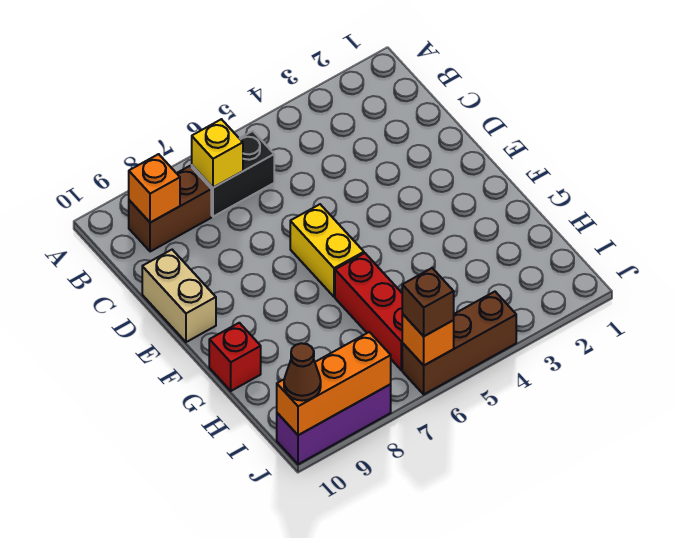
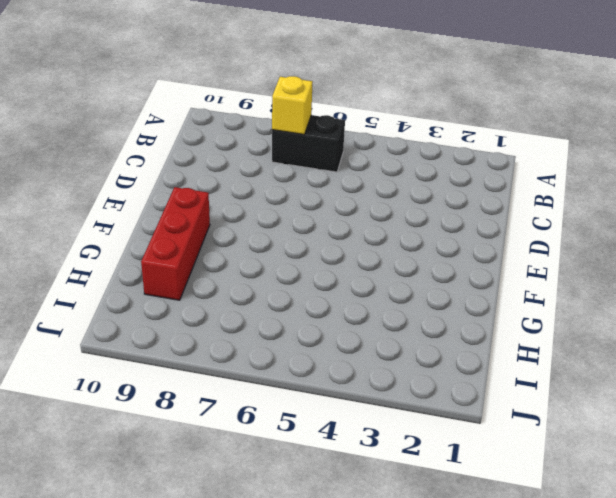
red 1x3 brick [141,187,210,300] -> red 1x3 brick moved to [335,253,402,370]
none -> brown 1x2 brick [129,166,211,252]
none -> tan 1x2 brick [142,250,216,342]
none -> yellow 1x2 brick [290,204,364,297]

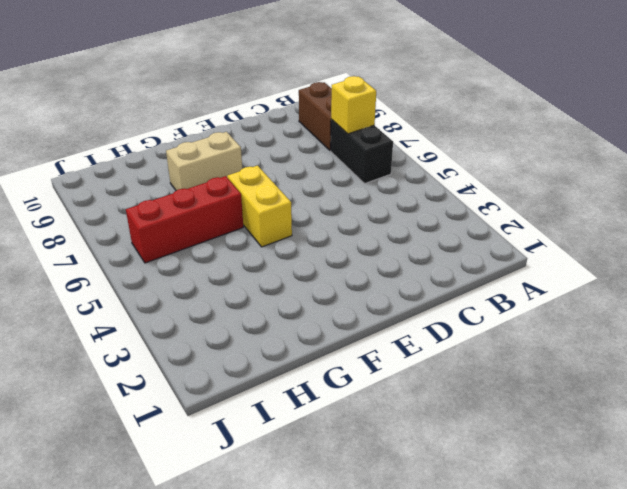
yellow 1x2 brick [227,165,292,247] -> yellow 1x2 brick turned to [290,204,364,297]
tan 1x2 brick [166,132,242,191] -> tan 1x2 brick moved to [142,250,216,342]
none -> red 1x1 brick [209,323,261,391]
none -> brown 1x3 brick [402,292,516,394]
none -> purple 1x3 brick [277,384,391,464]

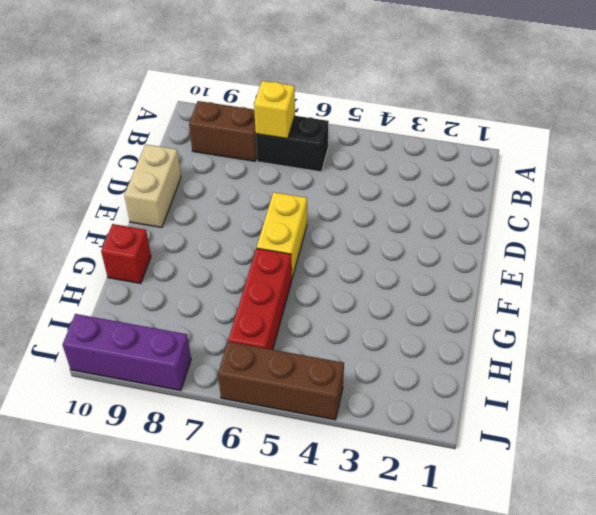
none -> orange 1x1 brick [129,154,180,223]
none -> orange 1x1 brick [402,314,454,365]
none -> orange 1x3 brick [277,332,391,435]

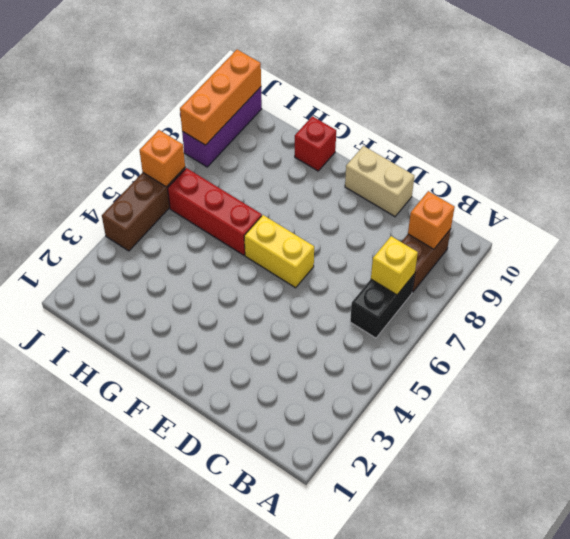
none -> brown 1x1 brick [402,268,454,336]
none -> brown 1x1 cone [284,343,321,401]

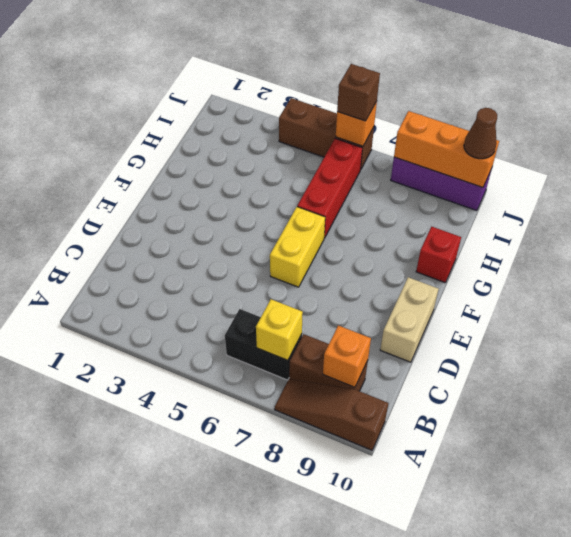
brown 1x3 slope [275,379,388,450] -> none

